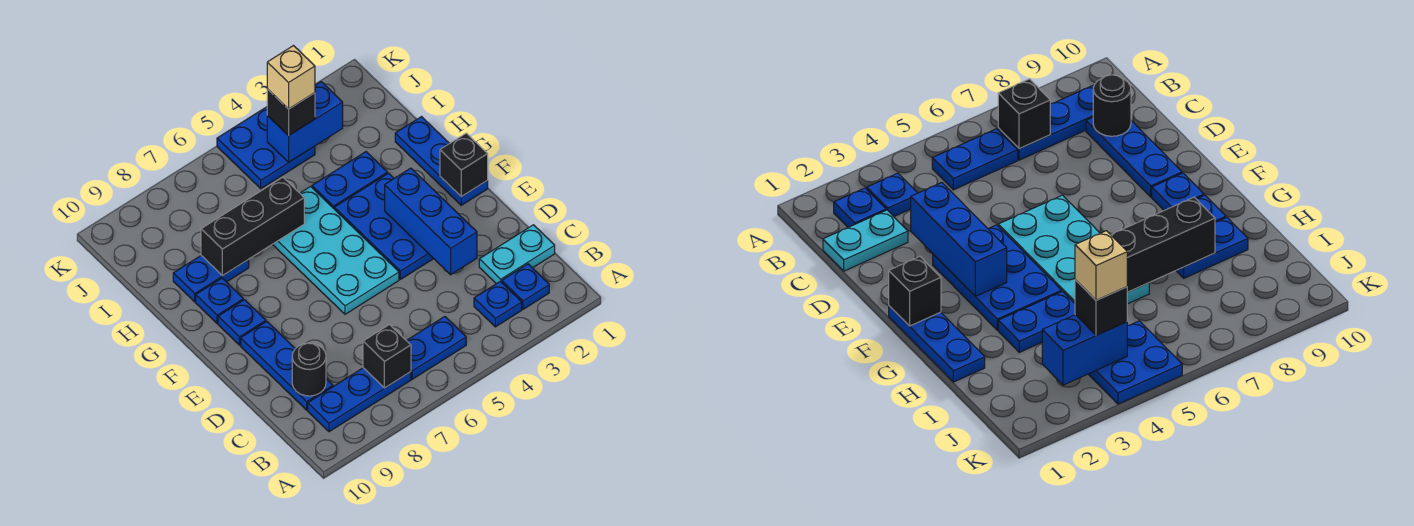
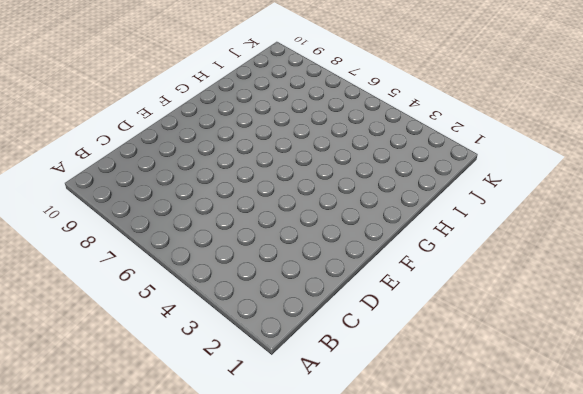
none -> blue 1x1 plate [502,264,549,309]
none -> blue 1x1 plate [474,281,522,327]
none -> blue 1x2 plate [406,317,466,379]

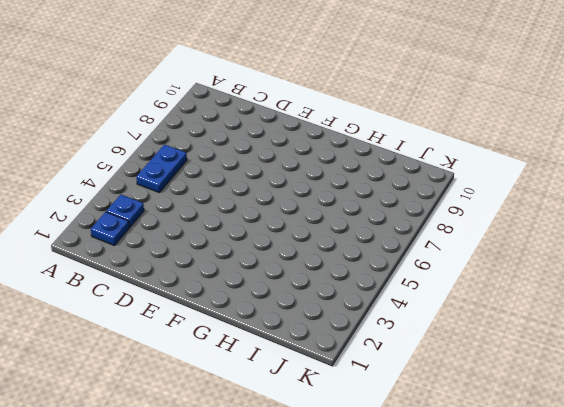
none -> blue 1x3 plate [308,368,411,432]
none -> cyan 1x2 plate [479,225,555,284]
none -> blue 1x3 plate [241,321,333,410]

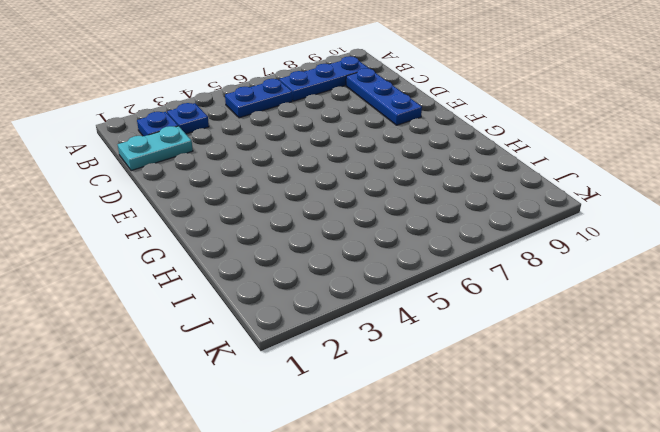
none -> blue 2x3 plate [334,173,434,279]
none -> cyan 2x4 plate [272,186,399,314]
none -> blue 1x3 plate [395,117,488,205]

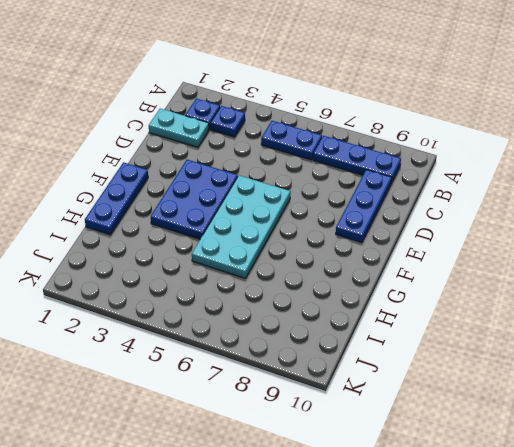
none -> blue 1x1 plate [218,300,266,345]
none -> blue 1x1 plate [196,278,243,324]
none -> blue 1x2 plate [312,152,387,208]

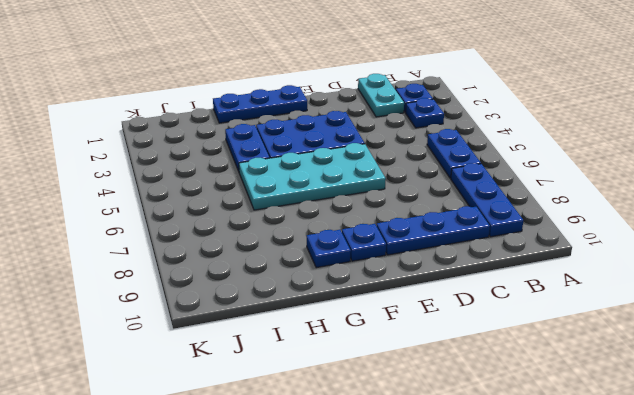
none -> blue 1x2 plate [173,256,249,302]
none -> blue 2x2 plate [217,107,315,189]
none -> black 1x1 brick [363,325,411,388]

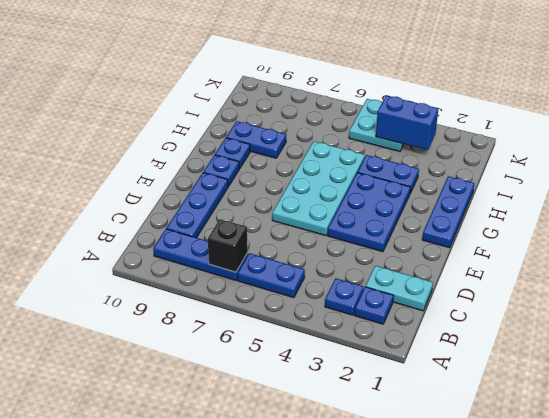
cyan 2x2 plate [349,99,404,151] -> blue 2x2 plate [217,107,315,189]
none -> black 1x1 round brick [292,343,326,396]
none -> blue 1x3 brick [385,168,477,275]
none -> black 1x1 brick [440,133,488,197]

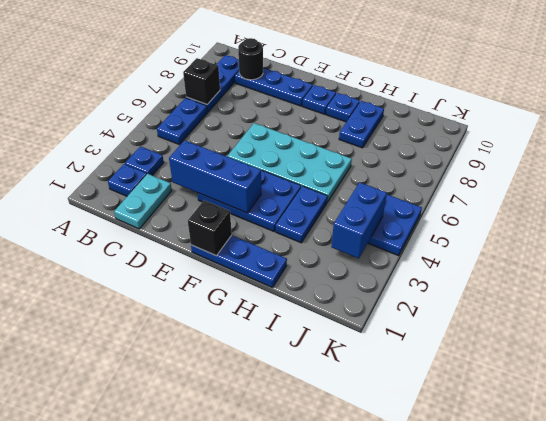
none -> black 1x3 brick [201,177,304,275]
none -> black 1x1 brick [267,89,315,136]
none -> tan 1x1 brick [267,46,315,109]

